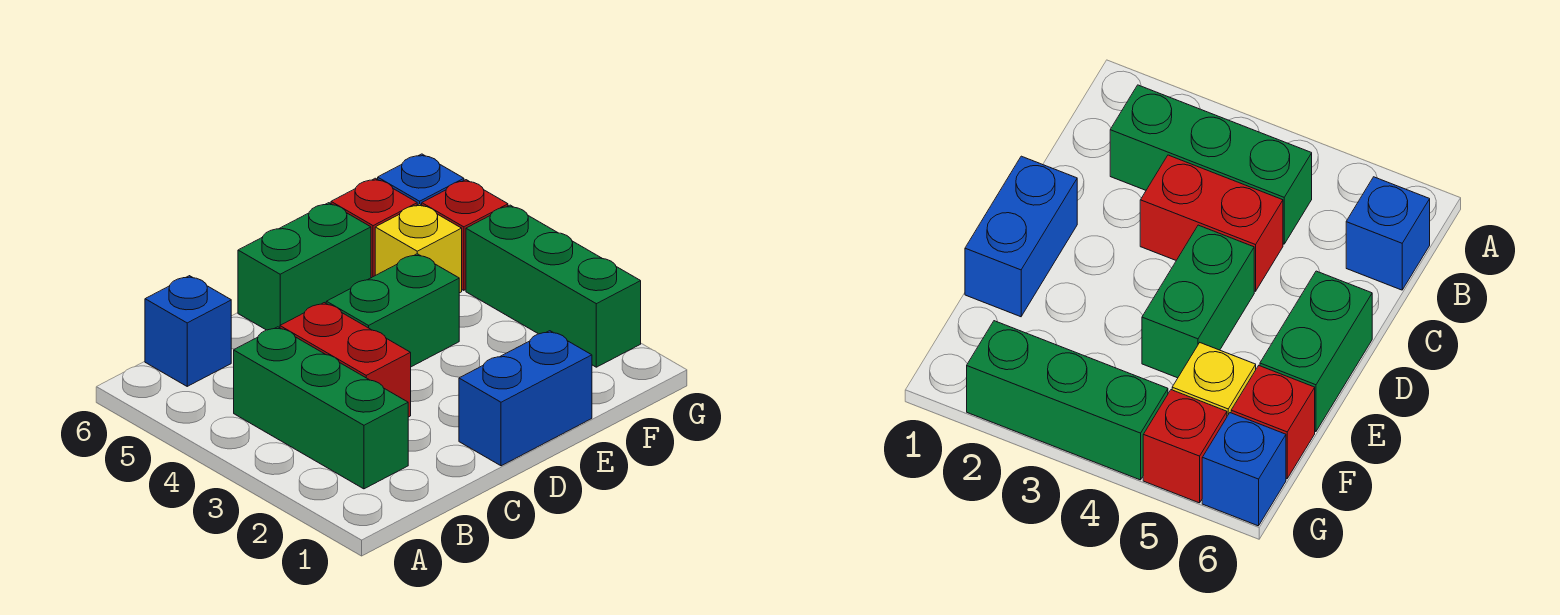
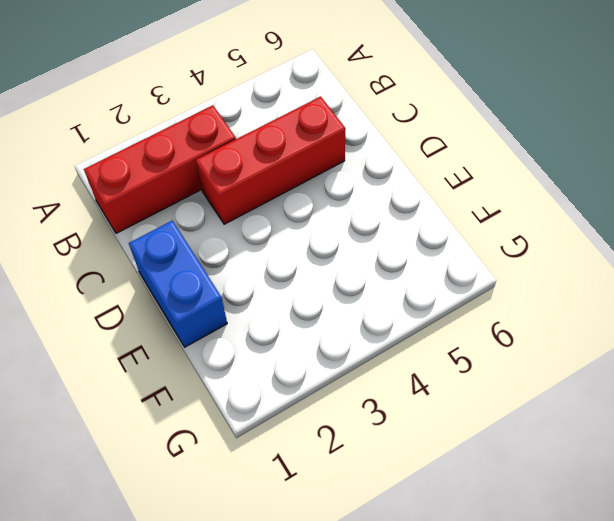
red 1x3 brick [84,105,236,233] -> green 1x3 brick [234,327,408,489]
red 1x3 brick [196,96,346,224] -> red 1x2 brick [280,303,411,417]
none -> blue 1x1 brick [145,276,231,386]
none -> green 1x2 brick [326,254,459,367]

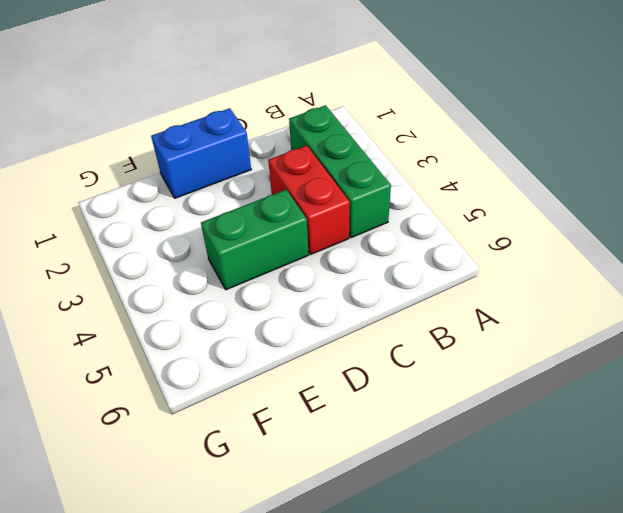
none -> blue 1x1 brick [145,276,231,386]
none -> green 1x2 brick [238,203,371,330]

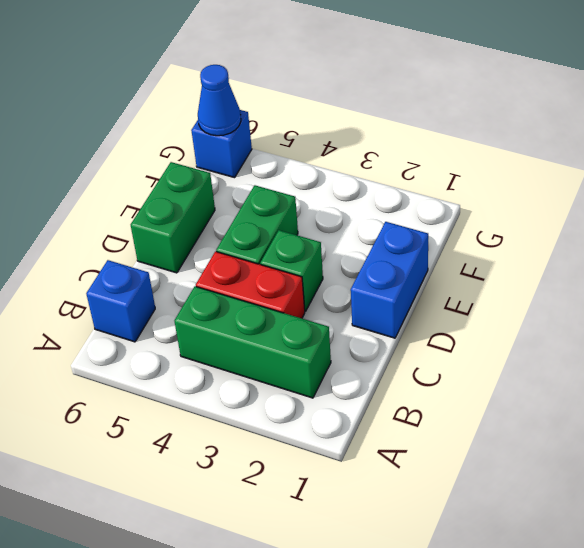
green 1x1 brick [260,230,323,311] -> none
blue 1x1 cone [198,65,241,136] -> none
none -> yellow 1x1 brick [375,204,462,293]
none -> red 1x1 brick [331,178,417,278]

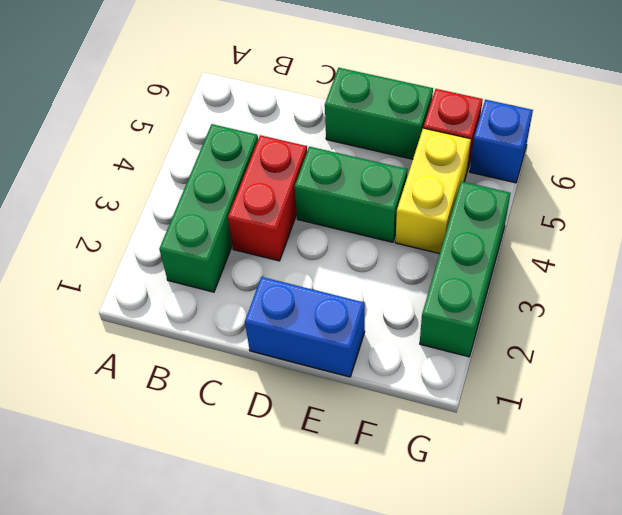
yellow 1x2 brick [395,128,471,254] -> yellow 1x1 brick [375,204,462,293]
none -> blue 1x1 brick [145,276,231,386]
none -> red 1x1 brick [422,180,508,290]

